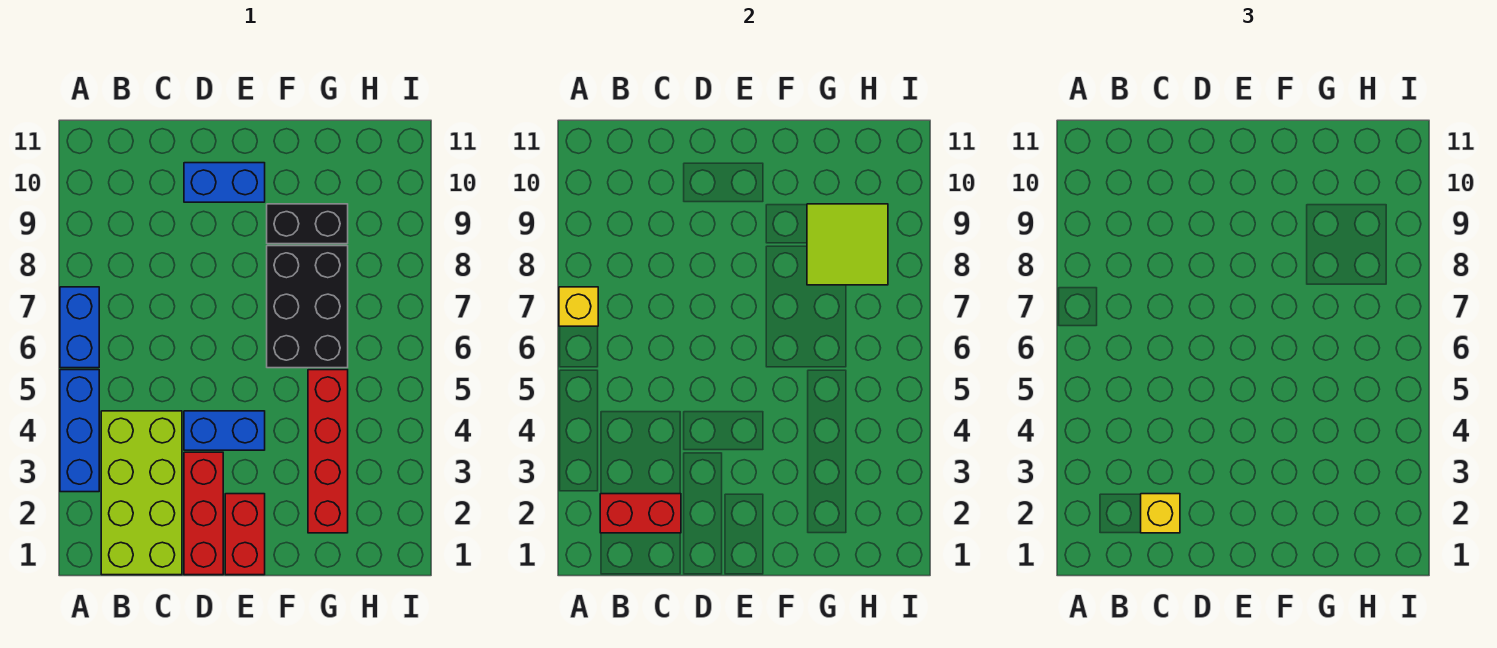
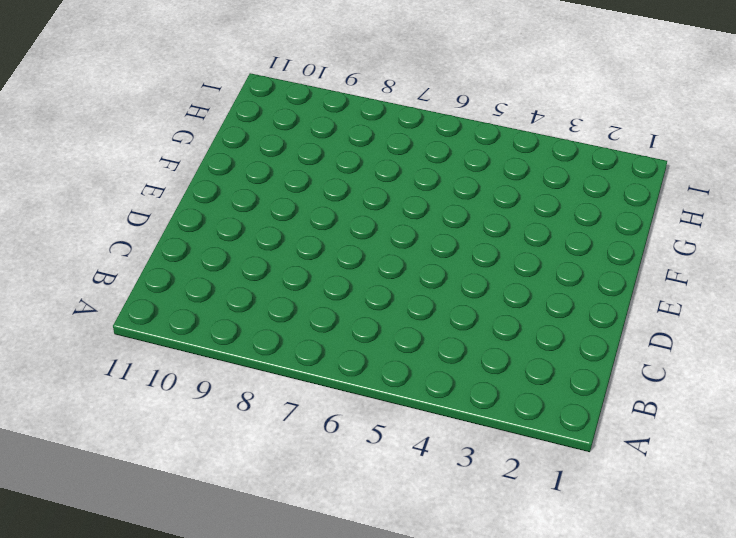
none -> blue 1x3 brick [60,370,99,492]
none -> blue 1x2 brick [60,287,99,368]
none -> lime 2x4 brick [101,411,182,575]

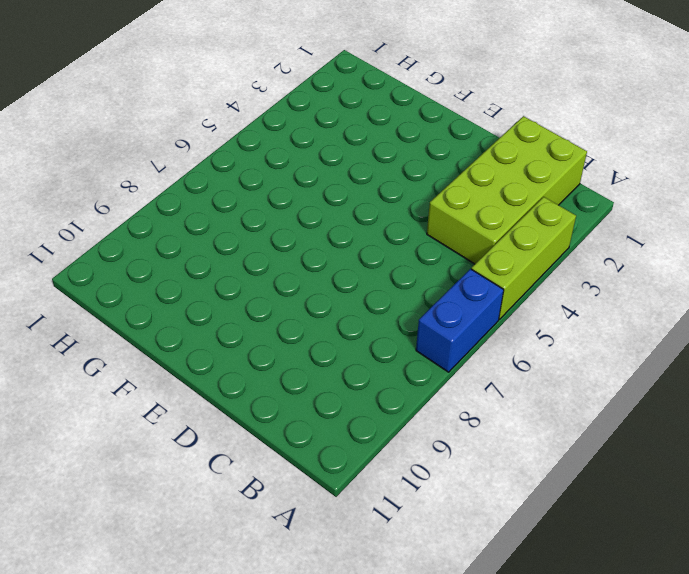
lime 1x3 brick [472,197,576,319] -> blue 1x3 brick [60,370,99,492]
none -> red 1x3 brick [184,452,223,575]
none -> blue 1x2 brick [184,411,265,450]
none -> blue 1x2 brick [184,163,265,202]

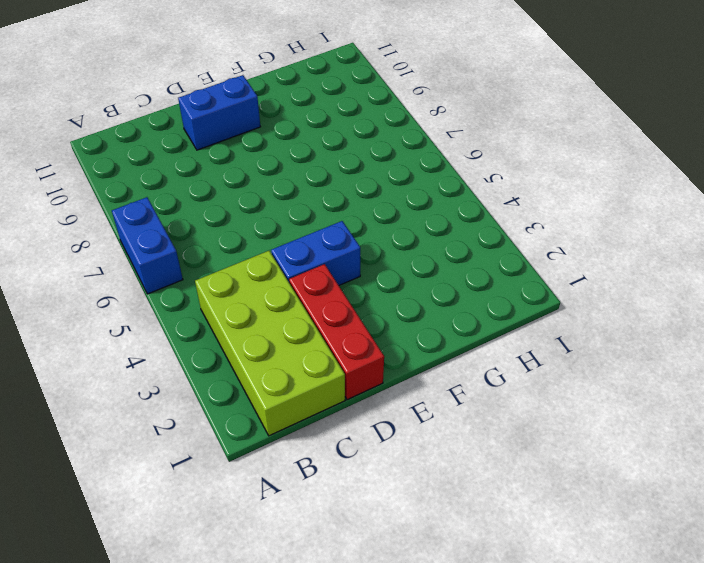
none -> blue 1x3 brick [60,370,99,492]
none -> red 1x2 brick [225,494,265,575]
none -> black 2x3 brick [267,246,348,368]

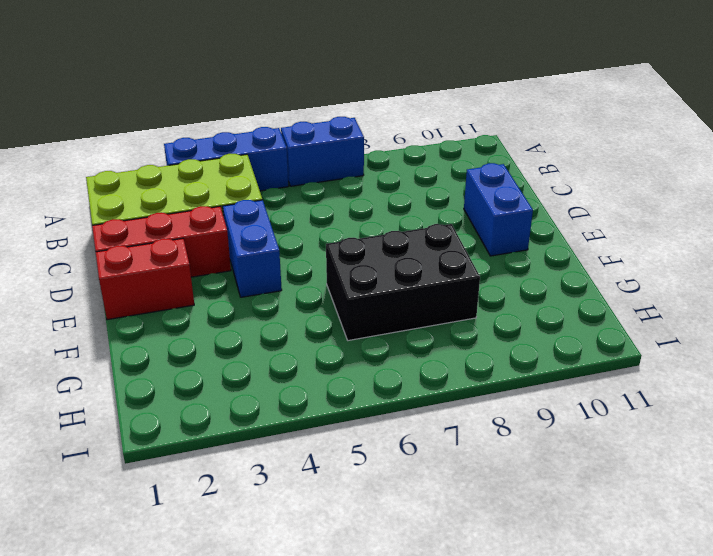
none -> black 1x2 brick [267,204,348,244]
none -> red 1x4 brick [308,370,348,533]
none -> yellow 1x1 brick [559,287,598,326]

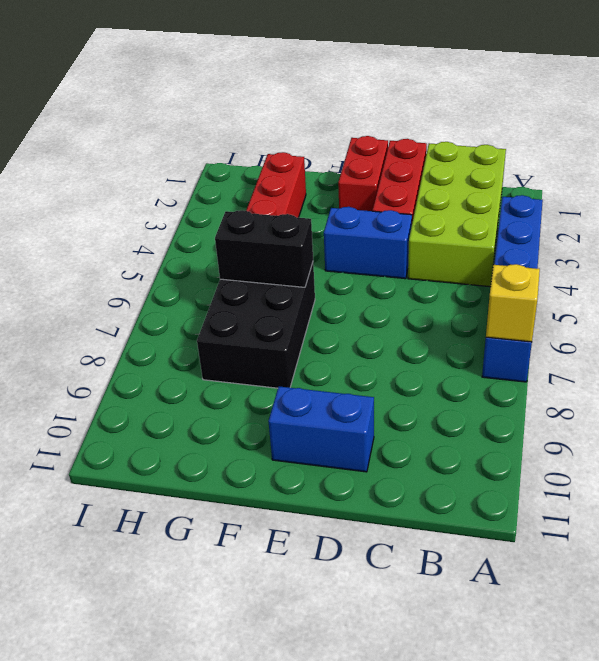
black 1x2 brick [215,210,313,287] -> black 1x2 brick moved to [267,204,348,244]
none -> red 1x2 brick [600,494,681,533]
none -> lime 2x2 tile [807,204,888,285]
none -> yellow 1x1 brick [1141,494,1180,533]

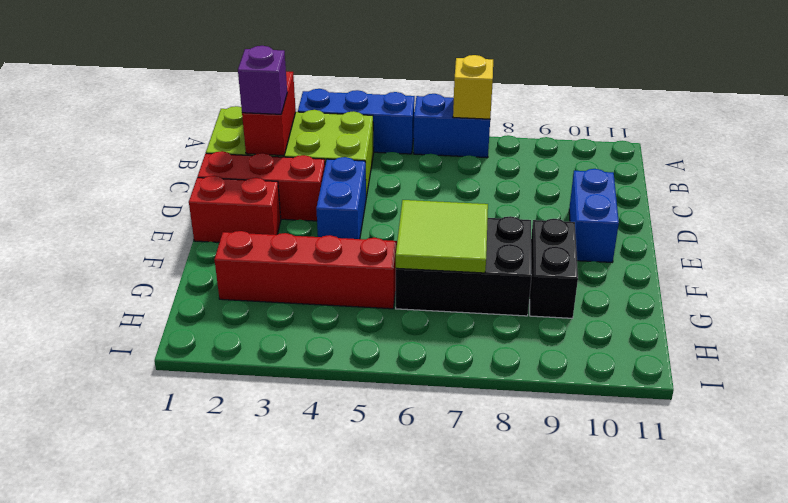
purple 1x1 brick [238,46,287,114] -> yellow 1x1 brick [1141,494,1180,533]
lime 2x2 tile [396,200,488,273] -> lime 2x2 tile moved to [807,204,888,285]

